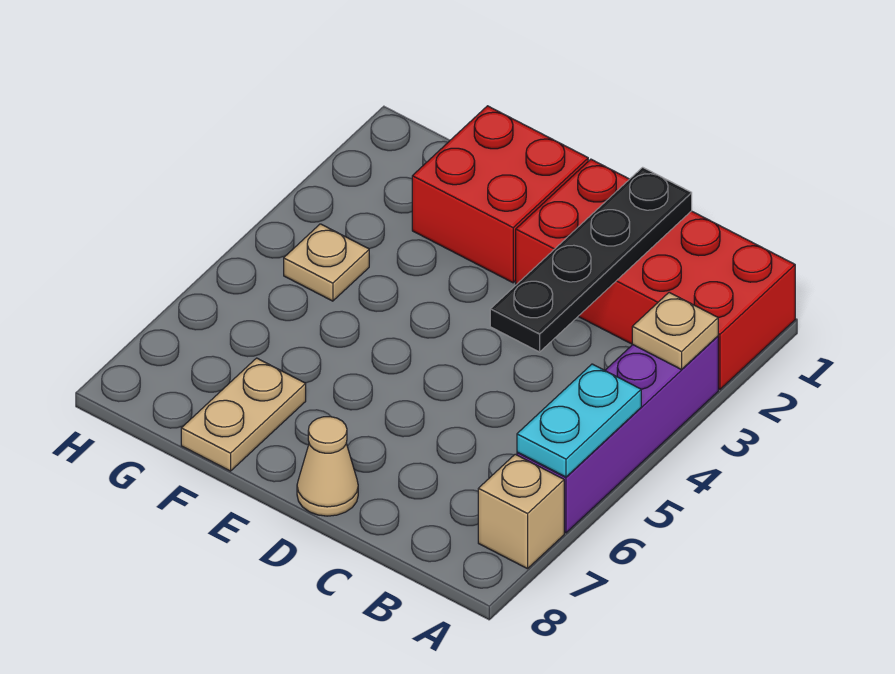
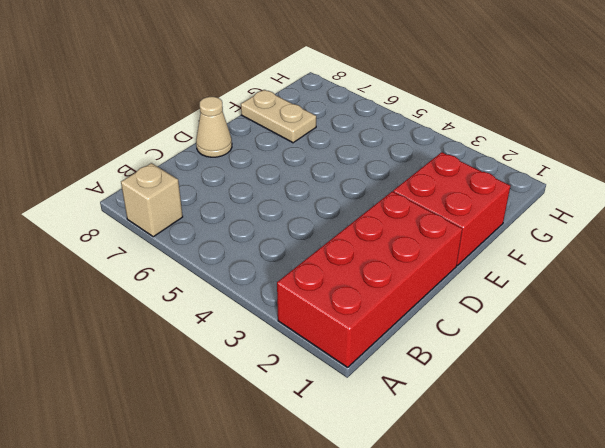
none -> purple 1x4 brick [517,336,718,533]
none -> tan 1x1 plate [284,224,369,301]

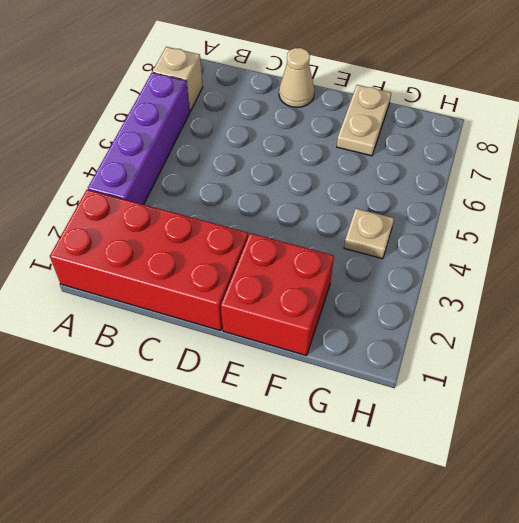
none -> tan 1x1 plate [632,292,718,370]
none -> cyan 1x2 plate [517,364,641,477]

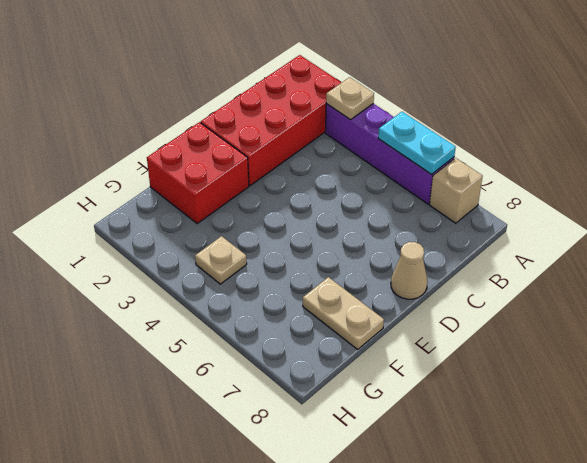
none -> black 1x4 plate [490,167,692,352]

